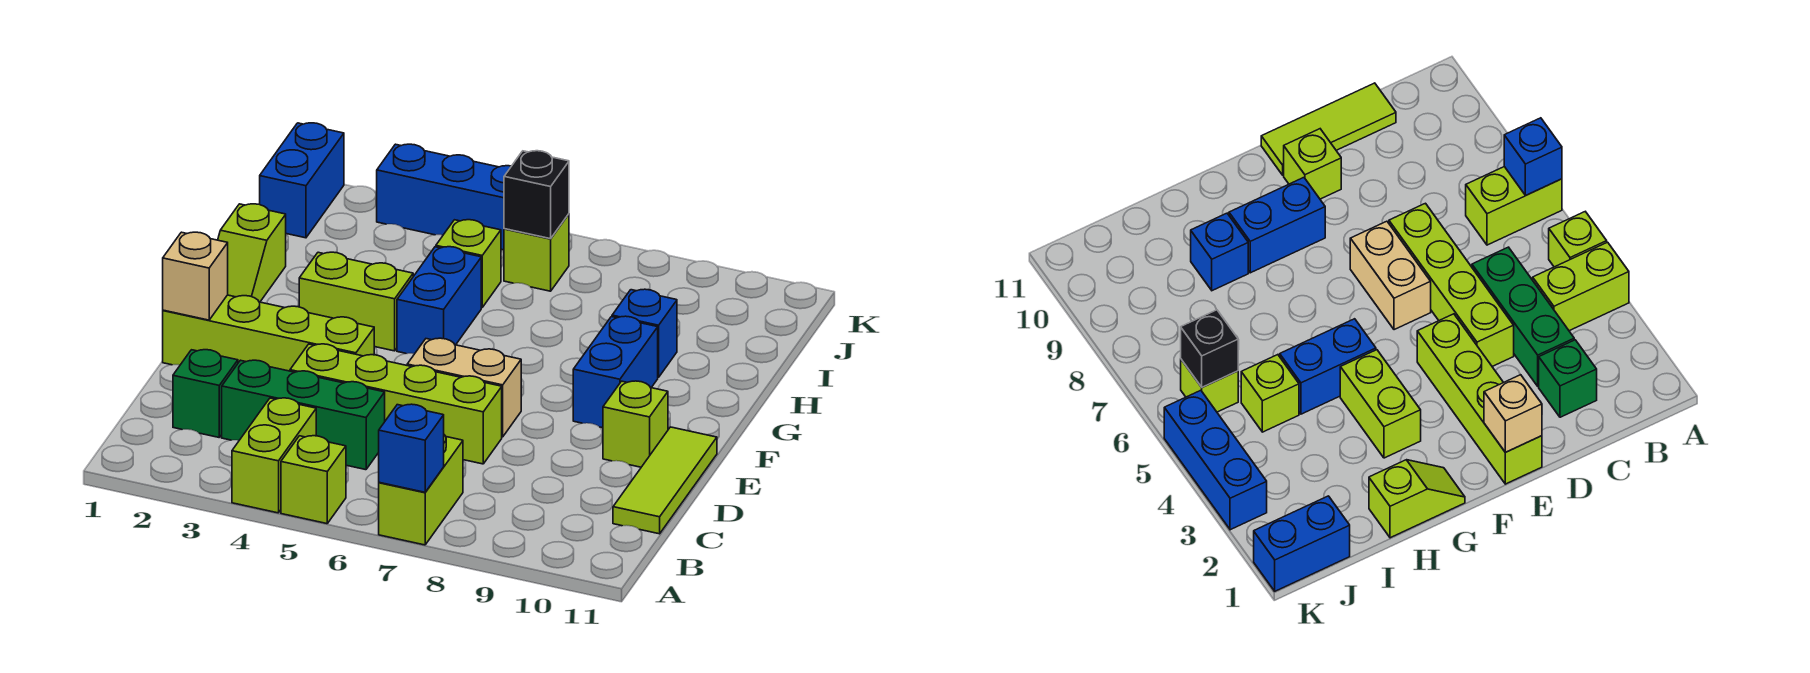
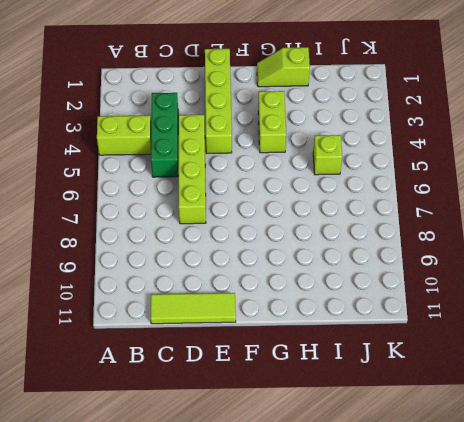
none -> lime 1x1 brick [281,436,346,524]
none -> lime 1x2 brick [379,435,463,545]
none -> green 1x1 brick [173,350,238,437]

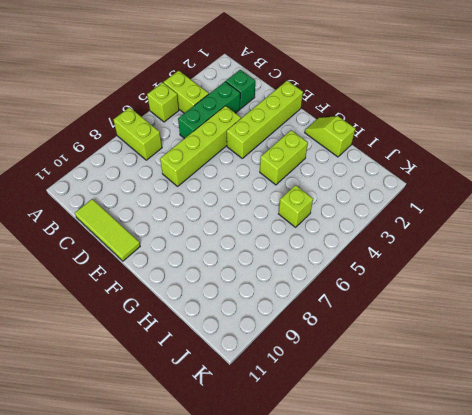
none -> tan 1x2 brick [407,338,521,437]
none -> lime 1x1 brick [603,381,668,467]
none -> blue 1x2 brick [573,316,658,428]

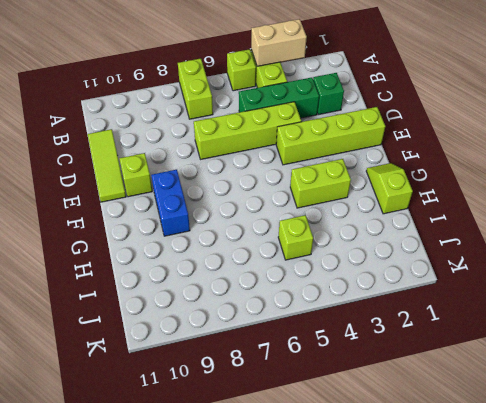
tan 1x2 brick [251,19,307,66] -> tan 1x2 brick moved to [407,338,521,437]
none -> blue 1x2 brick [397,247,481,354]
none -> blue 1x1 brick [612,289,677,377]
none -> blue 1x2 brick [260,123,344,238]

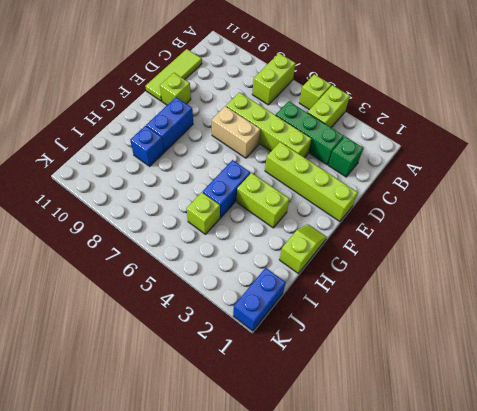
none -> lime 1x1 brick [504,214,569,291]
none -> blue 1x3 brick [377,144,511,250]
none -> blue 1x1 brick [379,404,444,492]

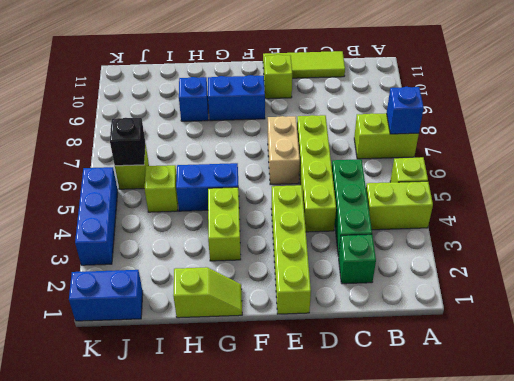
none -> tan 1x1 brick [163,232,228,320]

